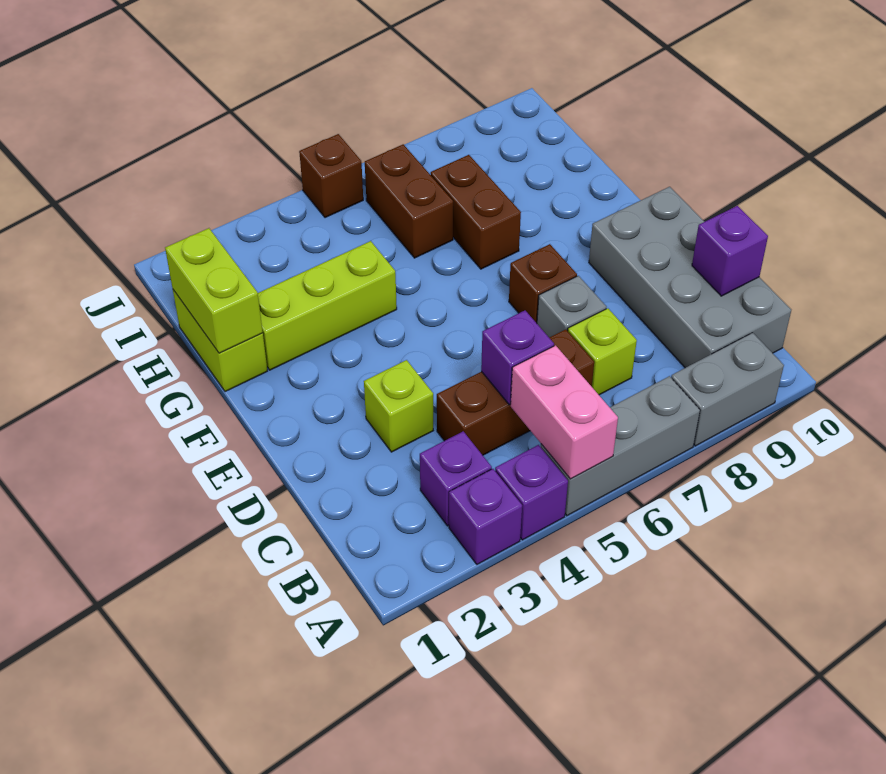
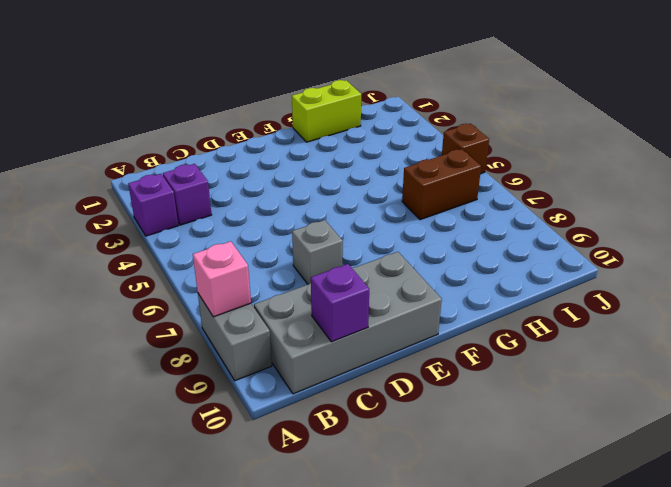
pink 1x1 brick [193,241,251,317] -> none
none -> purple 1x1 brick [495,445,568,540]
none -> grey 1x3 brick [541,376,700,516]
none -> brown 1x3 brick [437,329,594,455]

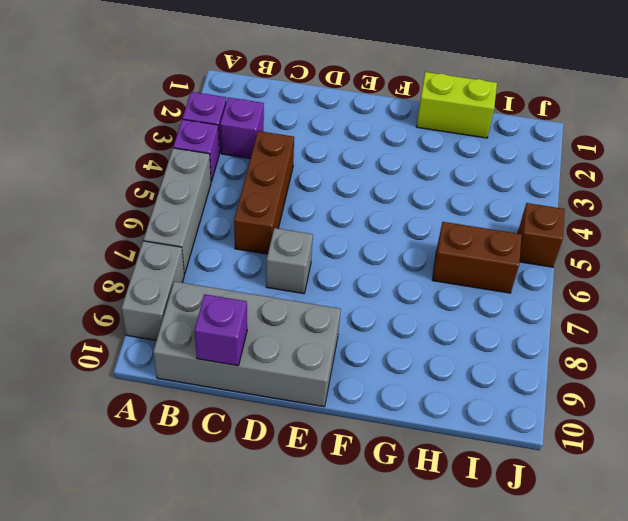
none -> lime 1x1 brick [568,308,637,395]
none -> lime 1x1 brick [364,360,433,452]
none -> brown 1x1 brick [509,244,577,323]

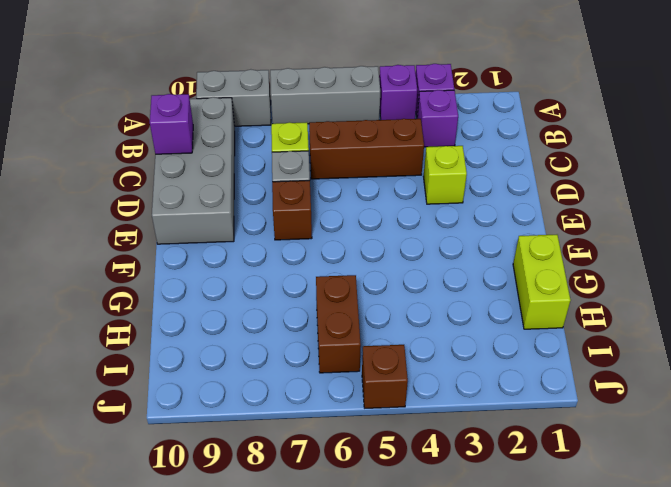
none -> lime 1x3 brick [258,241,397,370]
none -> brown 1x2 brick [431,155,521,269]
none -> pink 1x2 brick [510,345,618,479]

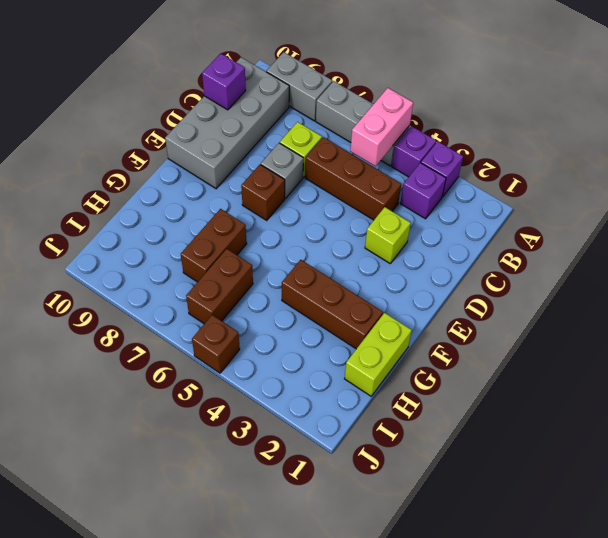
brown 1x3 brick [282,260,383,349] -> lime 1x3 brick [258,241,397,370]
none -> purple 1x1 brick [481,311,554,405]
none -> lime 1x2 brick [165,228,263,353]

